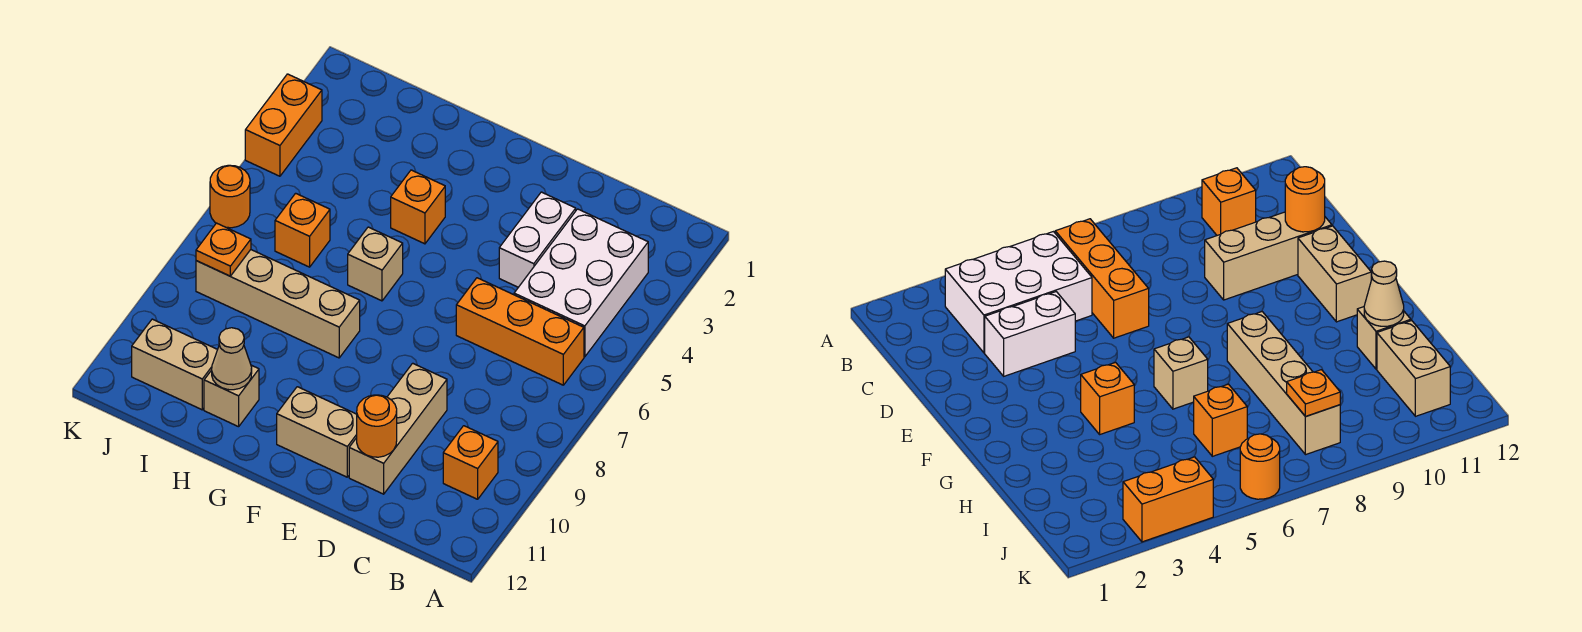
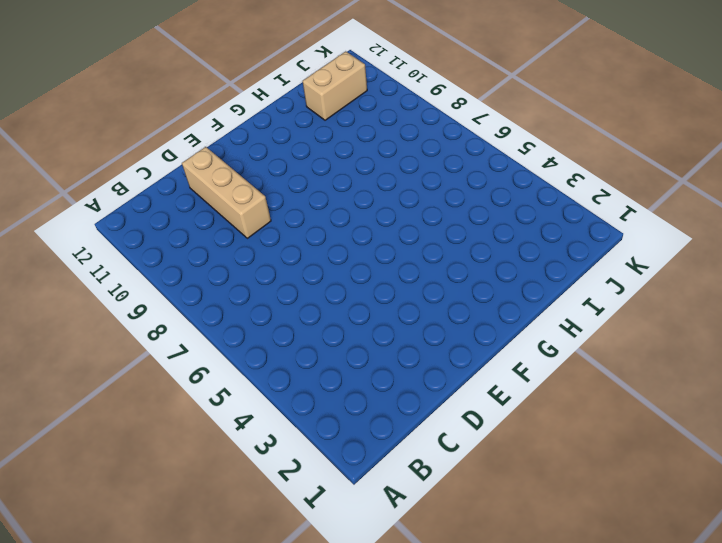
none -> white 2x3 brick [514,209,648,357]
none -> orange 1x3 brick [456,278,584,385]
none -> orange 1x1 brick [443,426,498,499]

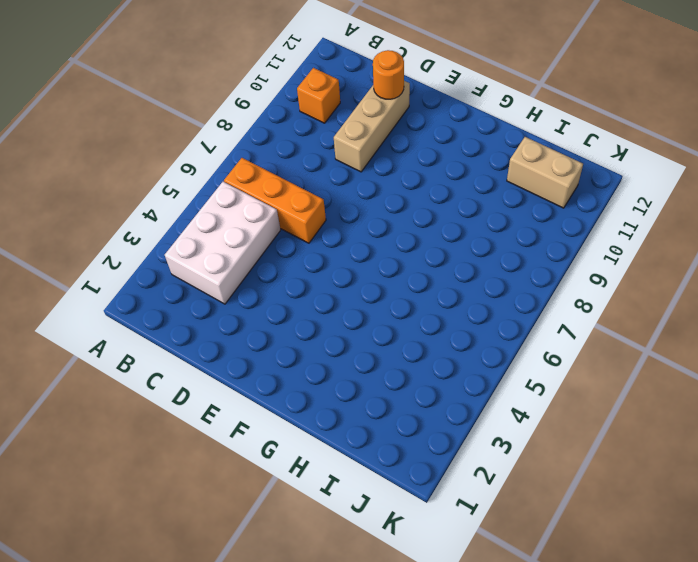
none -> white 1x2 brick [499,192,576,287]
none -> tan 1x2 brick [277,387,357,477]
none -> orange 1x1 brick [391,170,445,244]

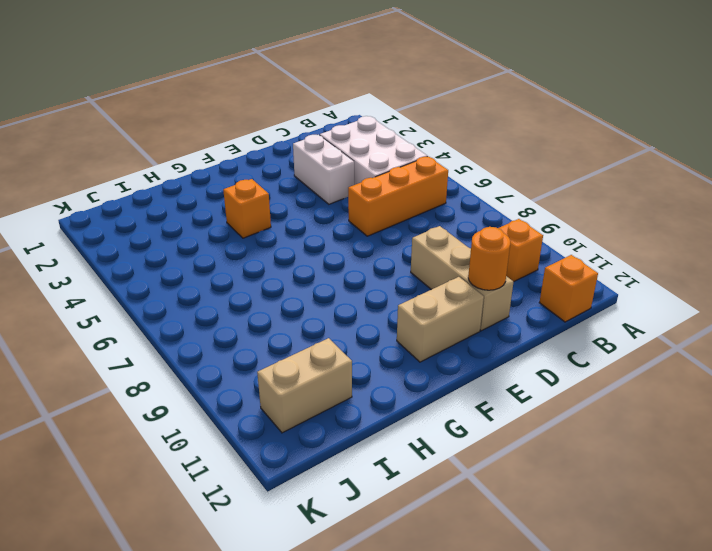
orange 1x1 brick [539,255,598,322] -> orange 1x1 brick moved to [275,193,330,267]
none -> tan 1x1 brick [348,227,403,301]
none -> tan 1x4 brick [196,250,360,358]
none -> tan 1x1 brick [204,365,259,427]

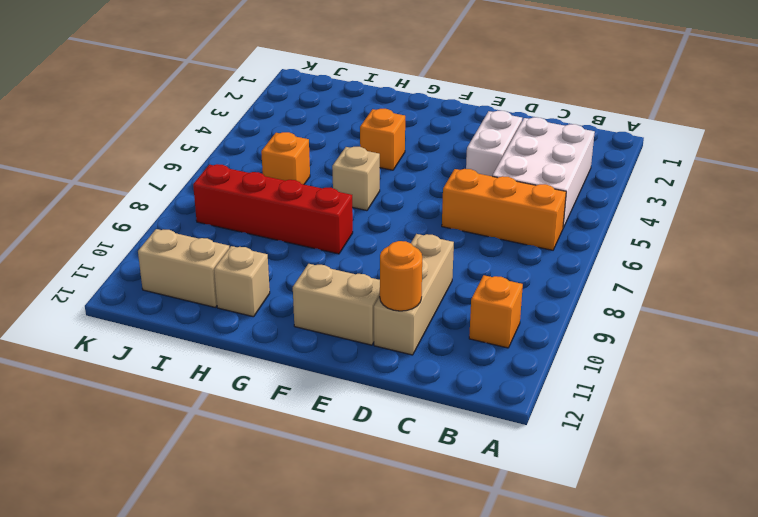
red 1x4 brick [193,164,353,254] -> tan 1x4 brick [196,250,360,358]
none -> orange 1x2 brick [245,74,322,176]
none -> orange 1x1 round brick [210,165,250,228]
none -> tan 1x1 cone [212,328,252,390]

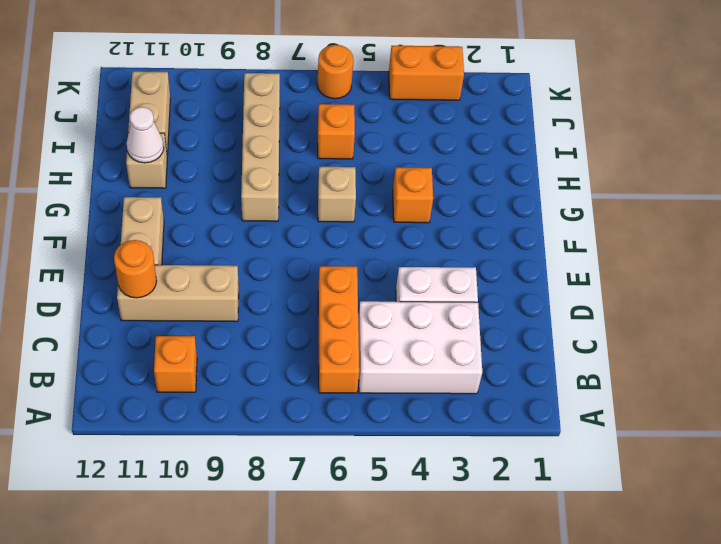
white 1x1 cone [127,107,164,163] -> tan 1x1 cone [212,328,252,390]
none -> orange 1x1 plate [196,223,251,276]

